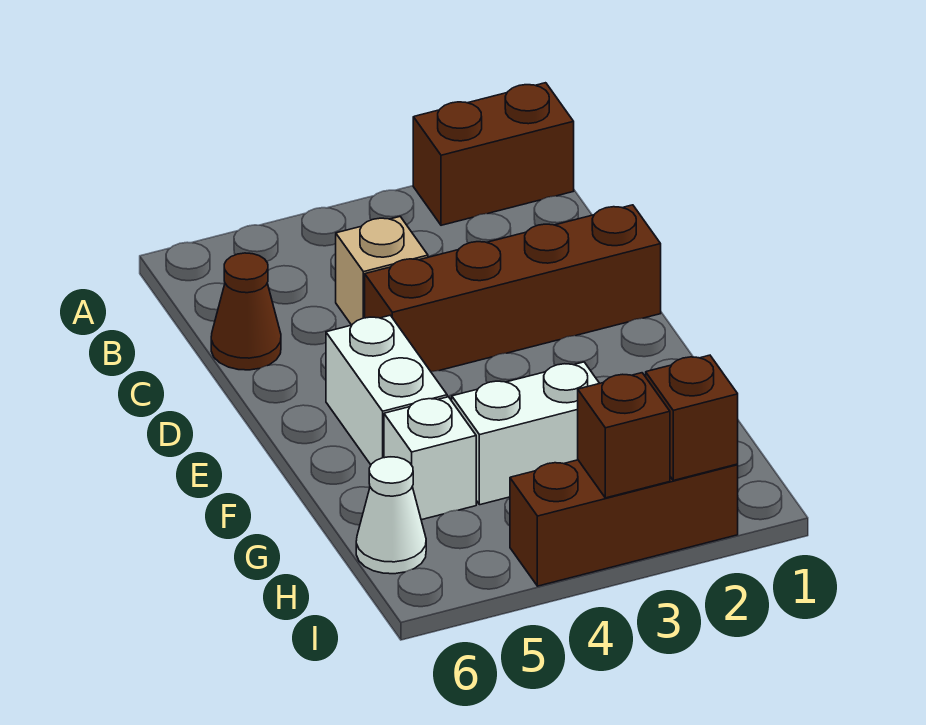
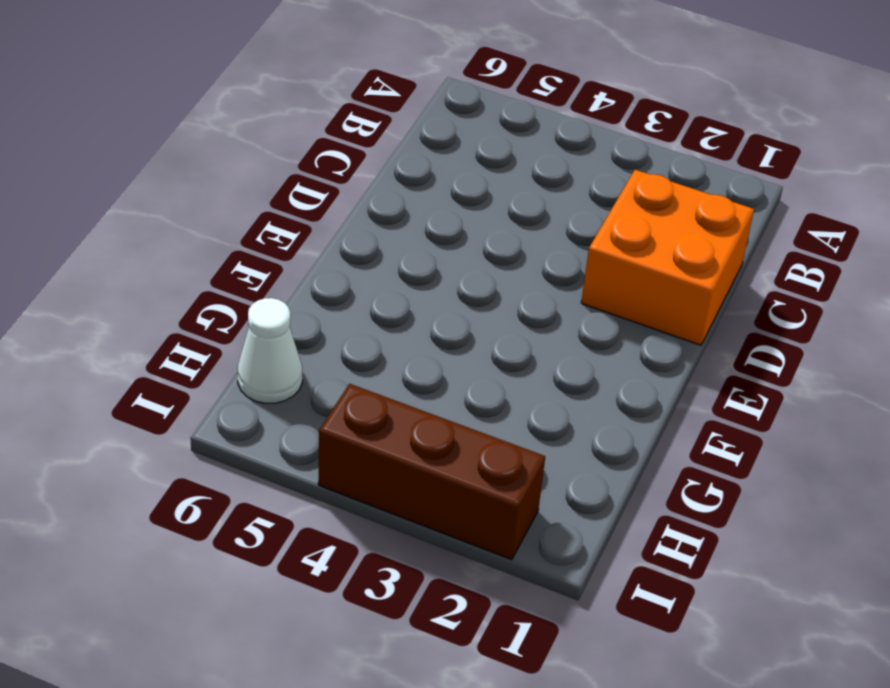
orange 2x2 brick [581,170,754,345] -> brown 1x4 brick [365,205,661,372]
none -> brown 1x2 brick [413,83,574,225]
none -> tan 1x1 brick [336,217,428,325]

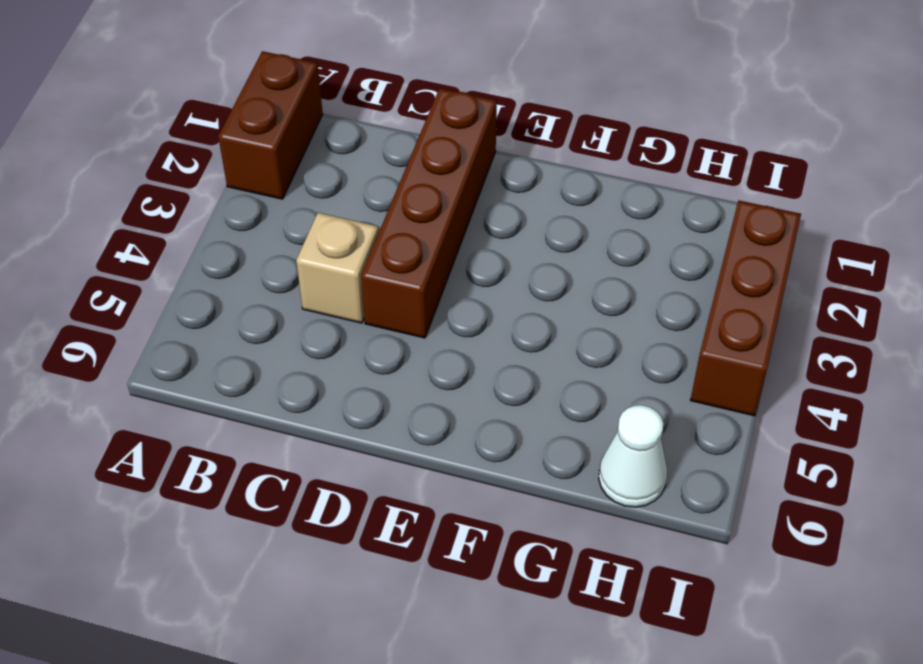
none -> brown 1x1 cone [211,253,281,370]
none -> white 1x2 brick [326,315,447,465]

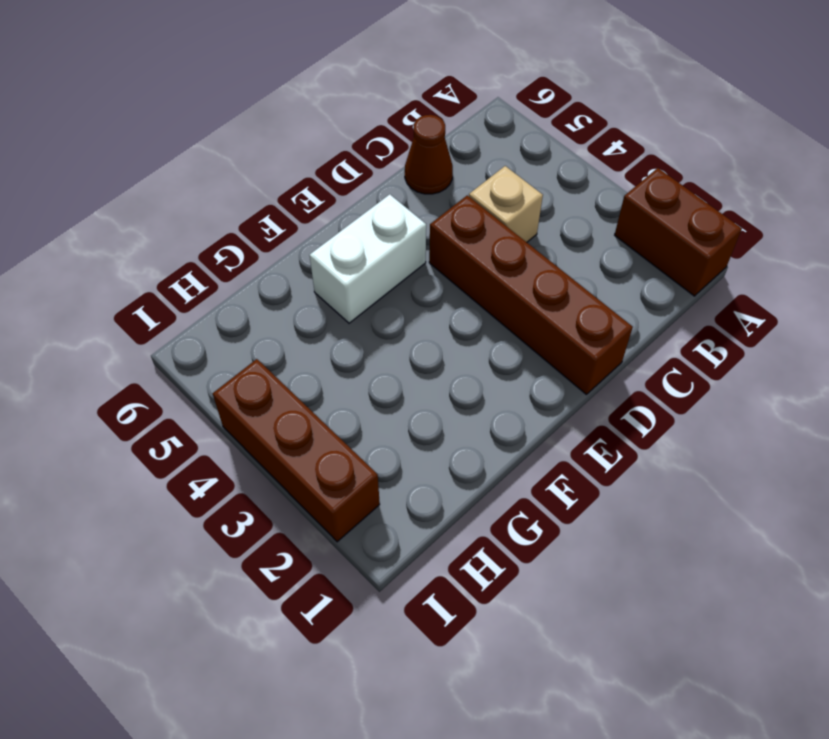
none -> white 1x2 brick [452,362,599,505]
none -> white 1x1 brick [384,397,476,520]

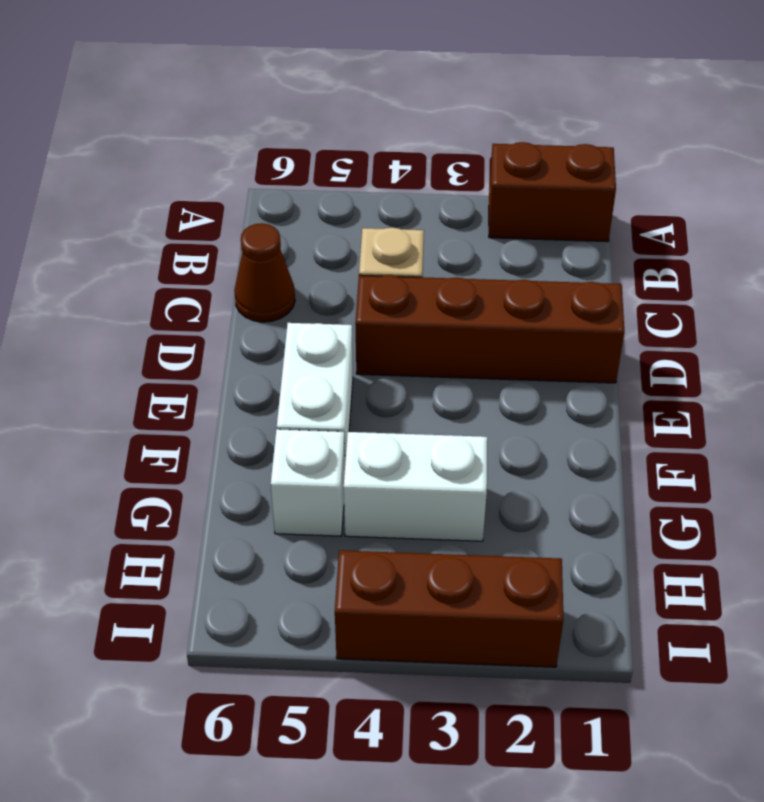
none -> white 1x1 cone [356,457,426,574]
none -> brown 1x1 brick [646,355,738,480]

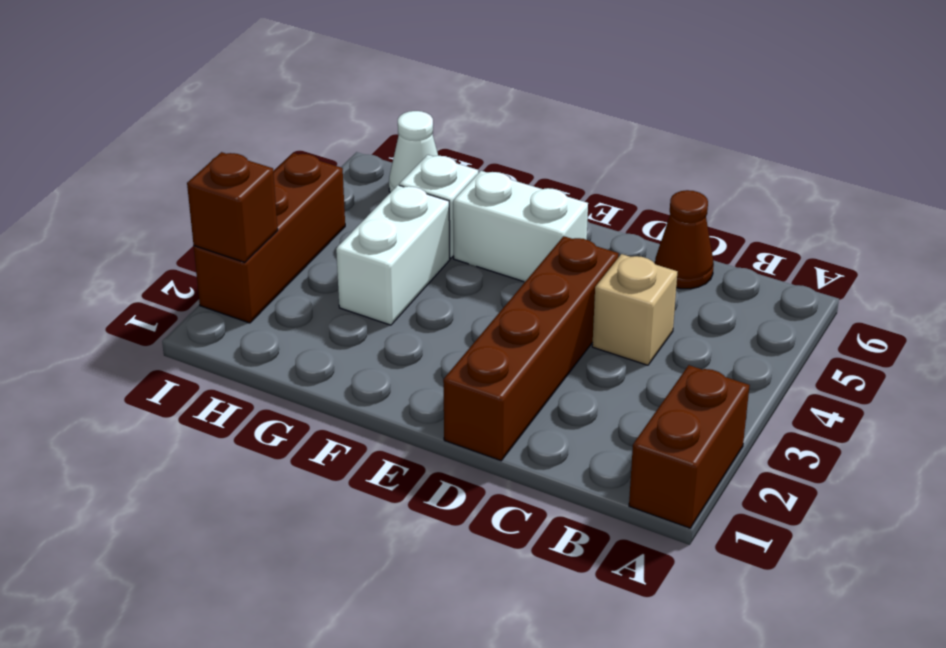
none -> brown 1x1 brick [578,373,670,498]

